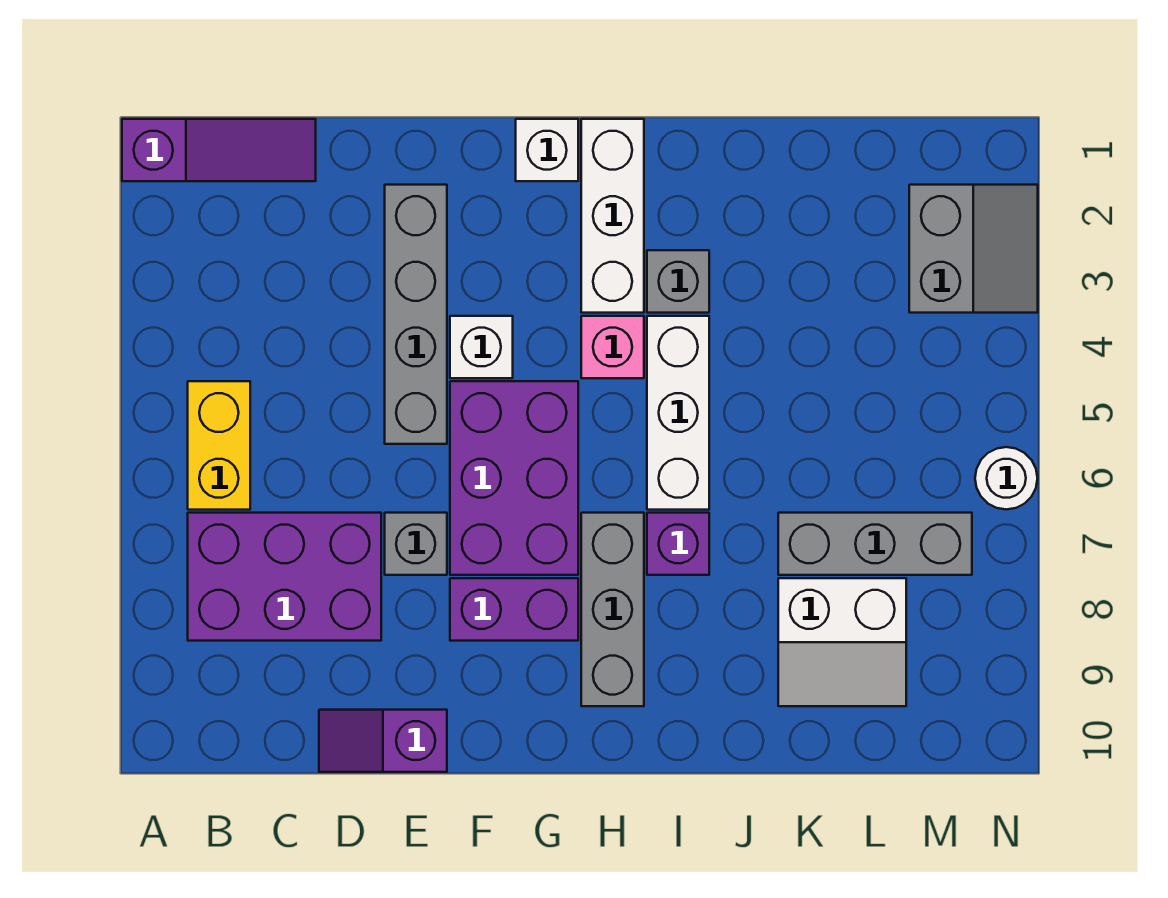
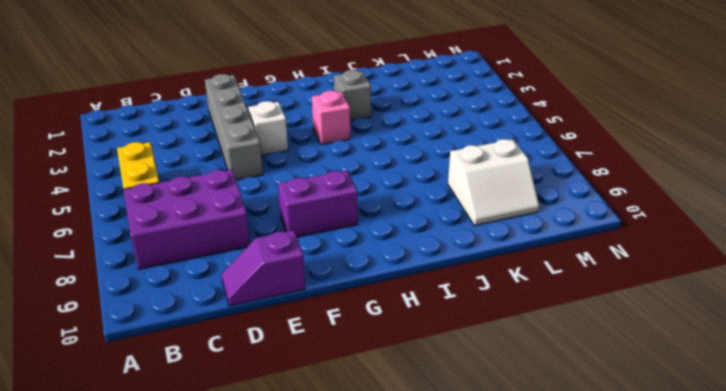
none -> purple 1x3 slope [122,119,316,181]
none -> grey 1x1 brick [385,513,447,575]
none -> purple 2x3 brick [450,381,578,575]

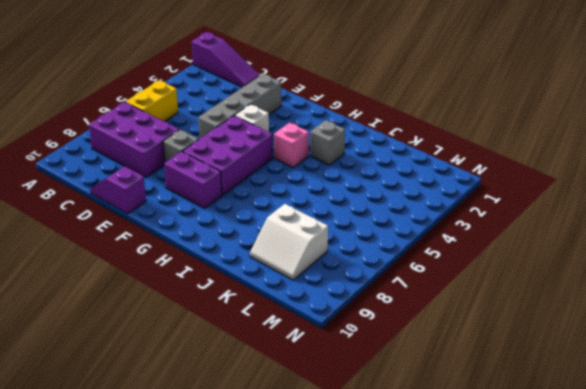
none -> white 1x1 brick [516,119,578,181]
none -> white 1x3 brick [581,119,644,313]
none -> grey 1x3 brick [581,513,644,706]

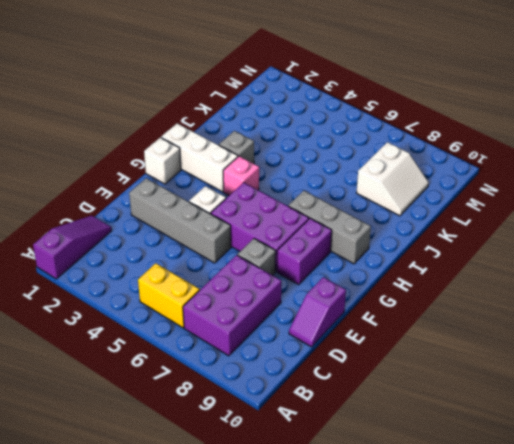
none -> white 1x3 brick [647,316,709,510]
none -> purple 1x1 brick [647,513,709,575]
none -> grey 1x3 brick [778,513,972,575]

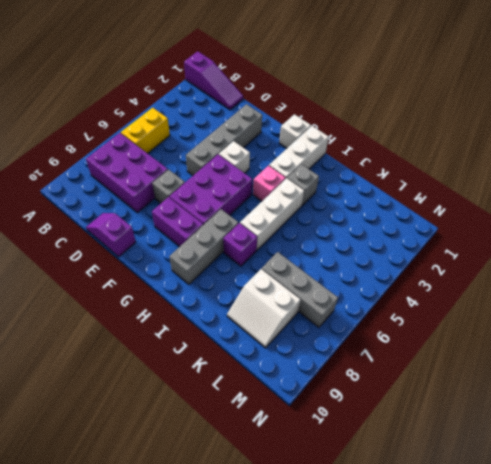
none -> grey 2x2 slope [909,185,1038,313]
none -> white 1x1 round brick [975,447,1037,510]

